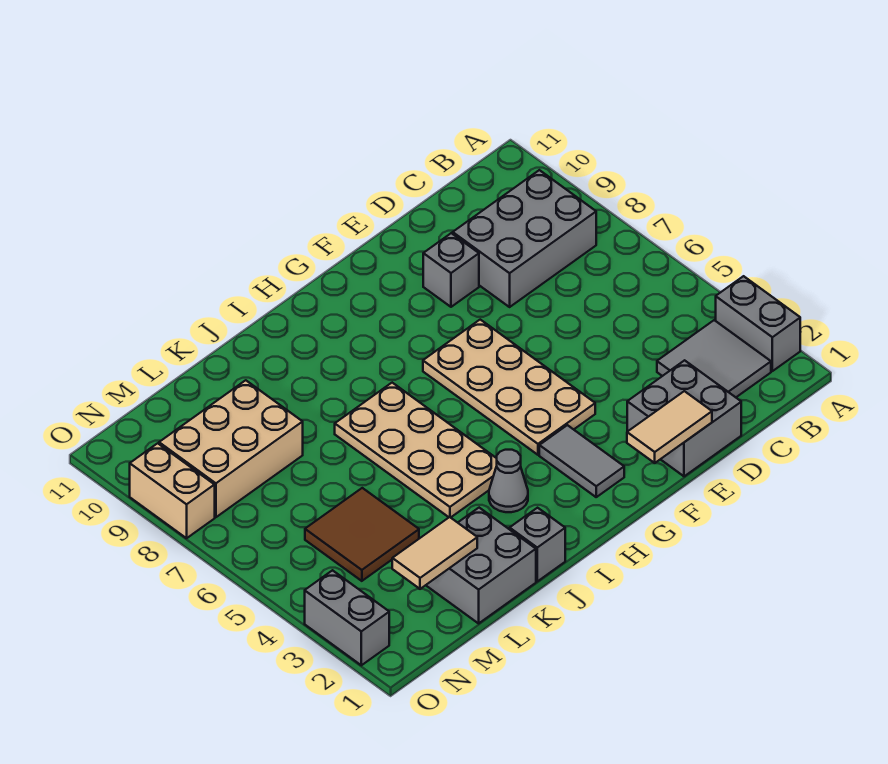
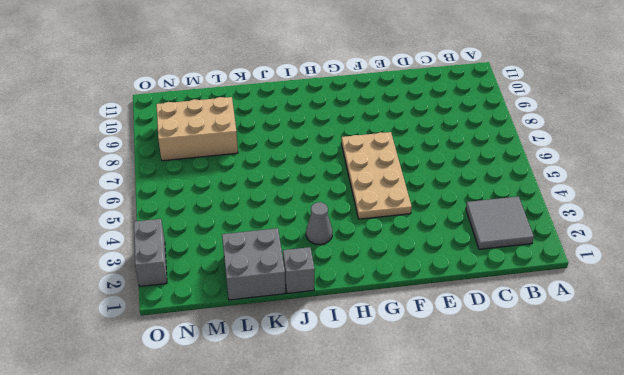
none -> grey 1x2 brick [716,276,800,371]
none -> grey 2x3 brick [453,170,596,307]
none -> grey 2x2 brick [627,360,741,476]

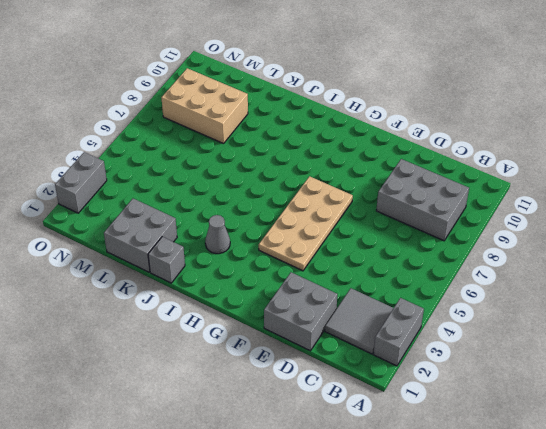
none -> grey 1x1 brick [423,233,479,307]
none -> grey 1x2 tile [539,425,624,497]
none -> tan 2x4 plate [335,383,497,517]

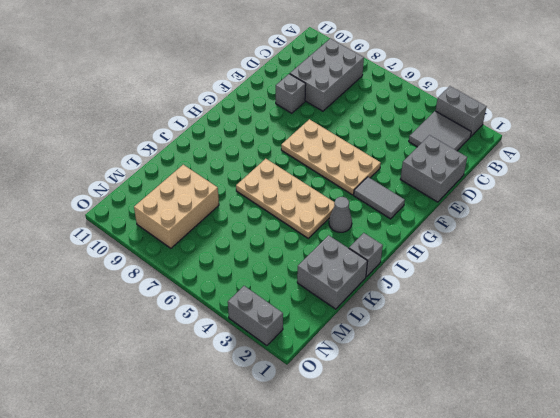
none -> brown 2x2 tile [305,488,419,581]
none -> tan 1x2 brick [130,443,215,538]
none -> tan 1x2 tile [627,391,712,463]

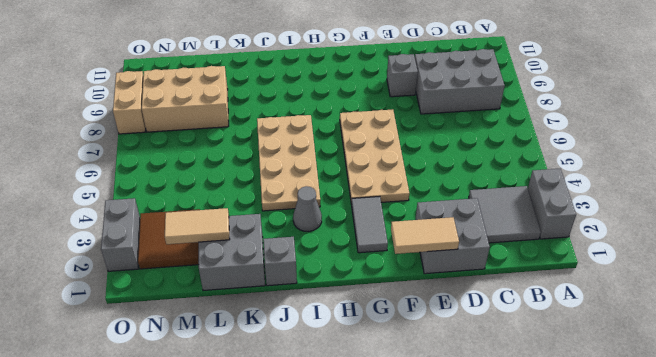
brown 2x2 tile [138,209,200,269] -> brown 2x2 tile moved to [305,488,419,581]

